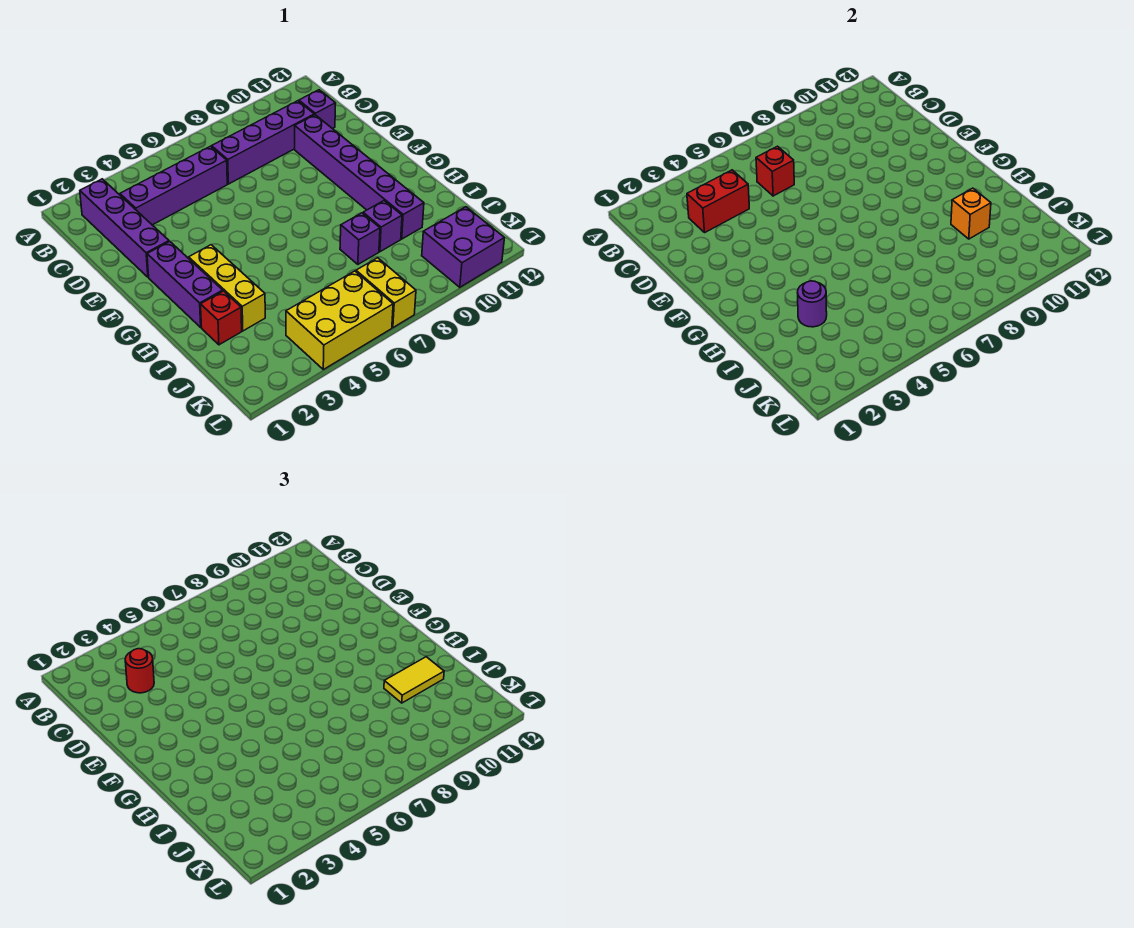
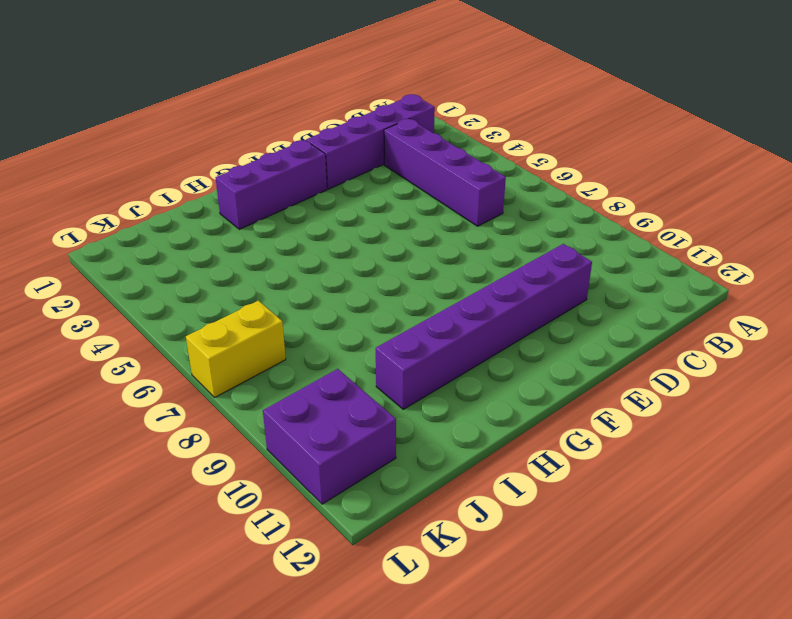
none -> purple 1x4 brick [212,101,314,184]
none -> purple 1x1 brick [299,90,336,129]
none -> yellow 1x3 brick [189,245,265,331]

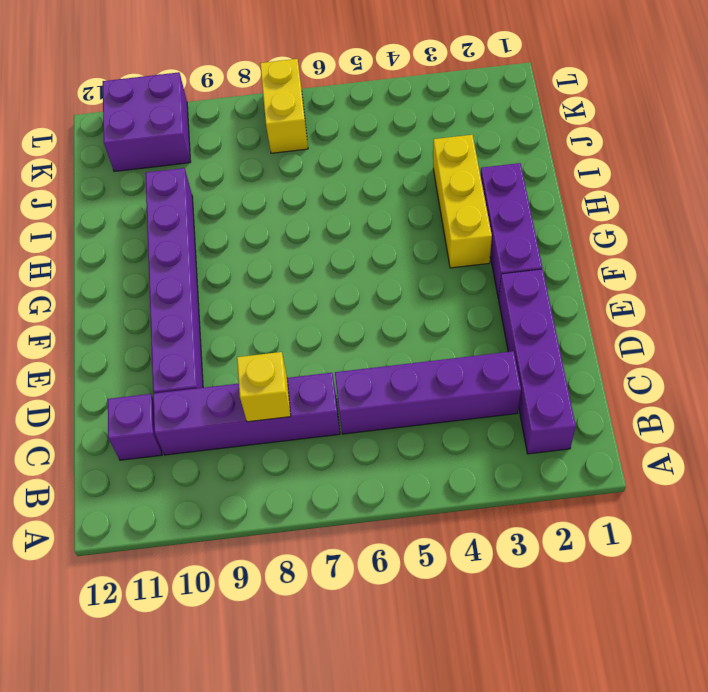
yellow 1x1 brick [237,352,291,422] -> none
none -> red 1x1 brick [201,291,242,345]
none -> purple 1x1 brick [340,213,380,264]
none -> purple 1x1 brick [363,201,402,252]

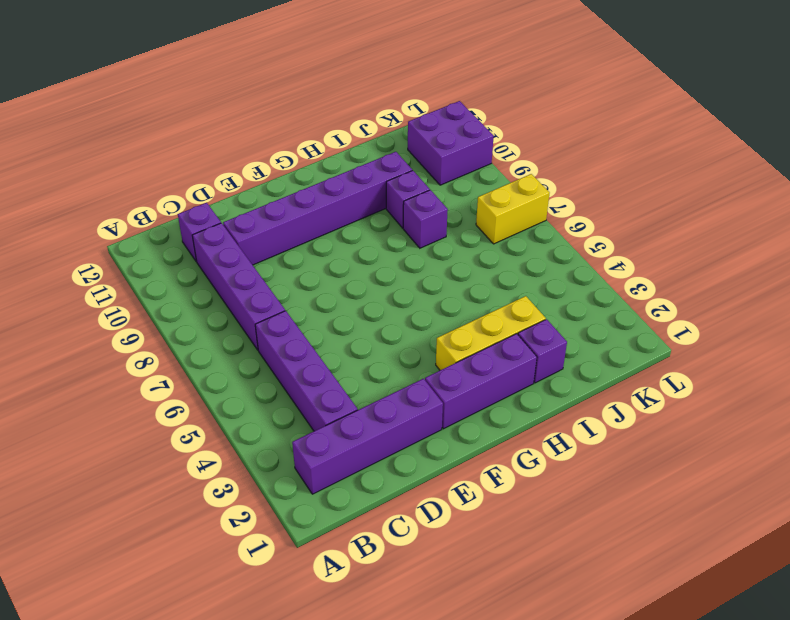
purple 1x1 brick [518,319,567,383] -> red 1x1 brick [201,291,242,345]
none -> yellow 2x3 brick [286,271,393,369]
none -> red 1x2 brick [687,170,749,232]
none -> red 1x1 brick [756,146,794,196]

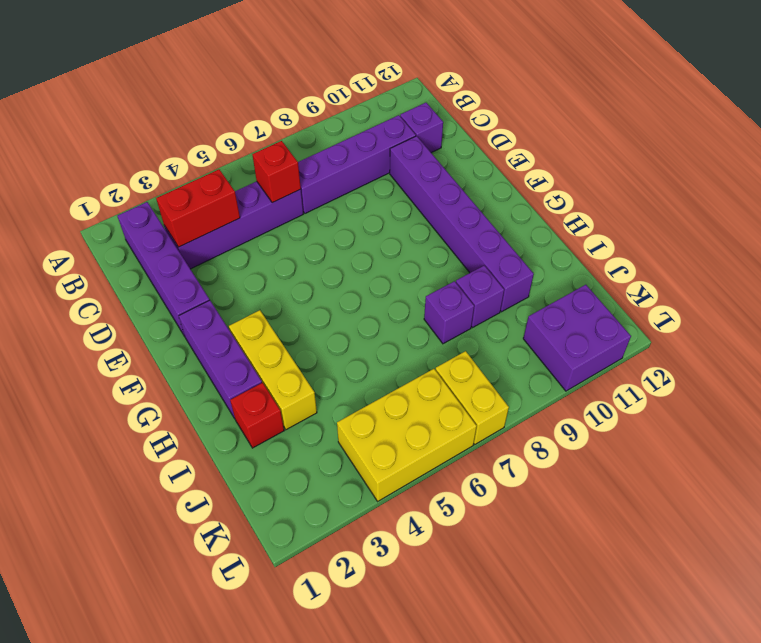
none -> purple 1x1 round brick [798,281,827,327]
none -> orange 1x1 brick [951,188,991,239]
none -> red 1x1 round brick [125,649,154,693]

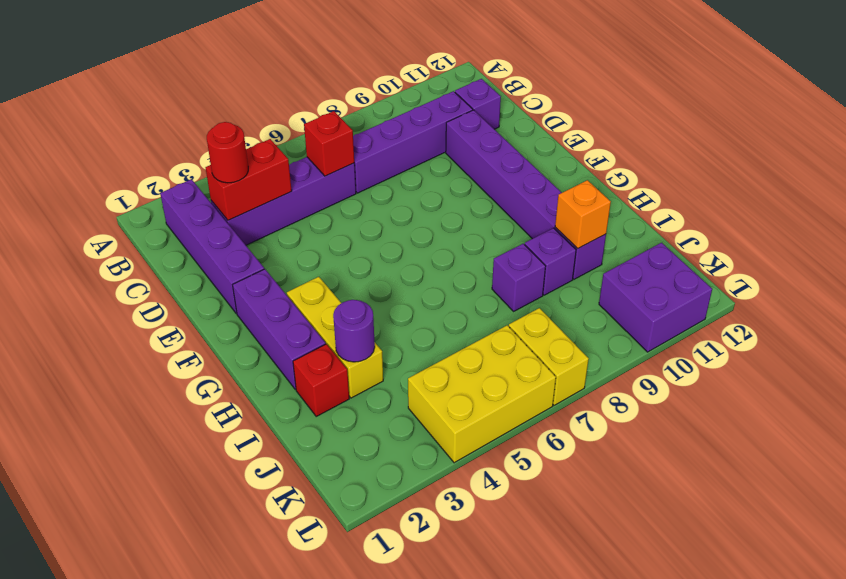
none -> yellow 1x2 tile [384,657,444,703]

